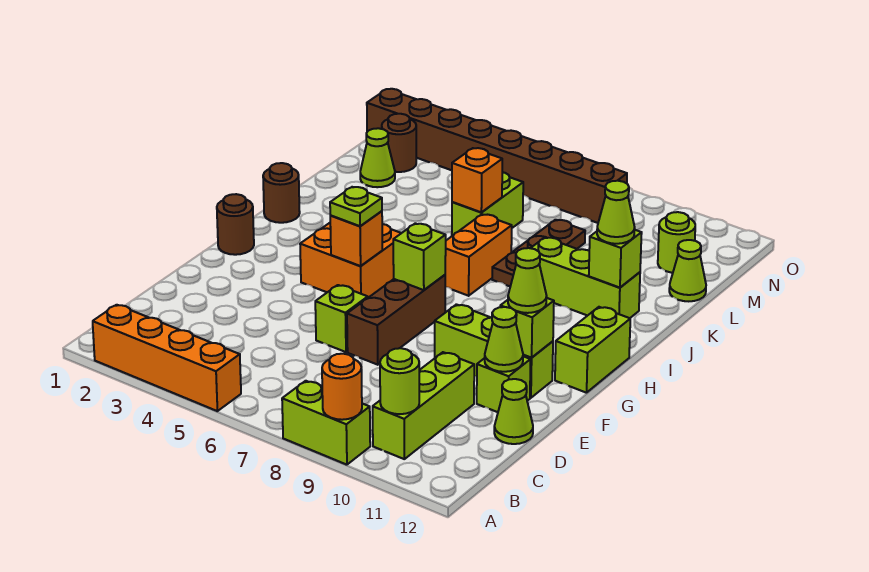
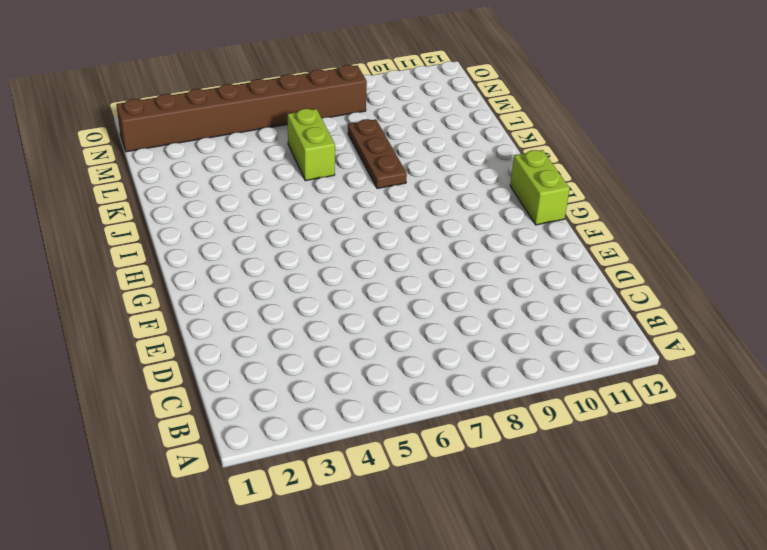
none -> orange 1x4 brick [93,305,241,411]
none -> lime 1x2 brick [282,381,370,465]
none -> lime 1x3 brick [373,352,474,459]
none -> lime 1x1 cone [494,379,533,444]

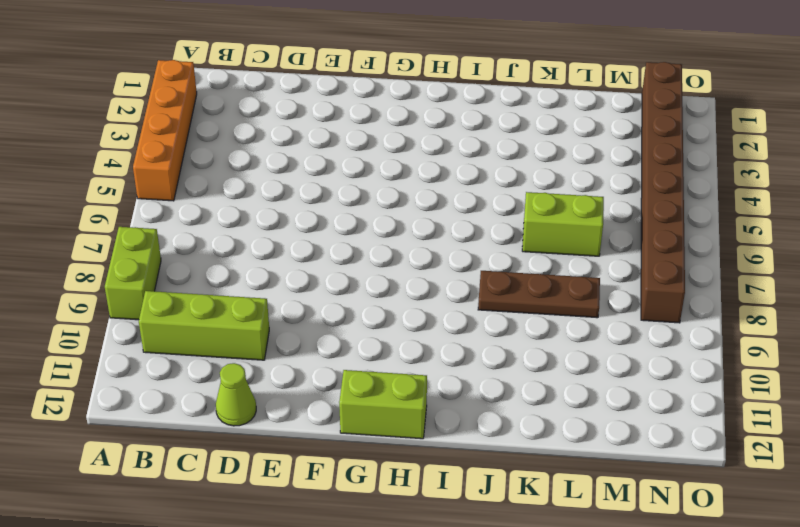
none -> lime 1x1 brick [315,285,368,352]
none -> brown 1x3 brick [347,275,445,365]
none -> lime 1x1 brick [477,356,531,412]
none -> lime 1x3 brick [435,304,553,398]

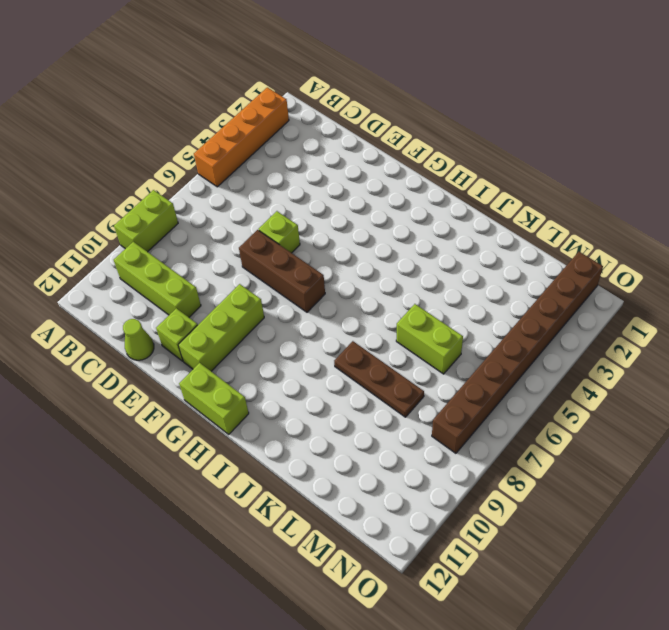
none -> brown 1x1 round brick [217,194,254,255]
none -> orange 2x2 brick [300,223,401,298]
none -> brown 1x1 round brick [263,163,300,223]
none -> orange 1x2 brick [445,214,512,296]

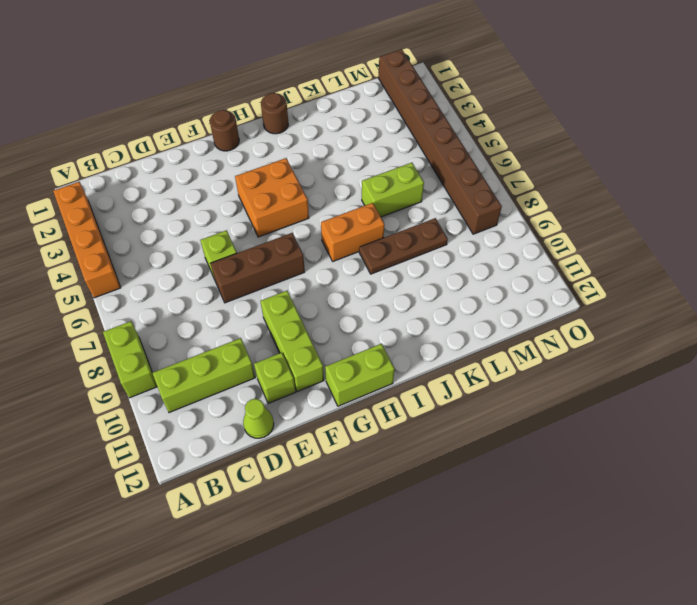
none -> lime 1x3 brick [531,237,640,318]
none -> lime 1x1 cone [360,128,395,187]
none -> lime 1x1 cone [669,240,706,301]
none -> brown 1x1 round brick [382,114,416,172]

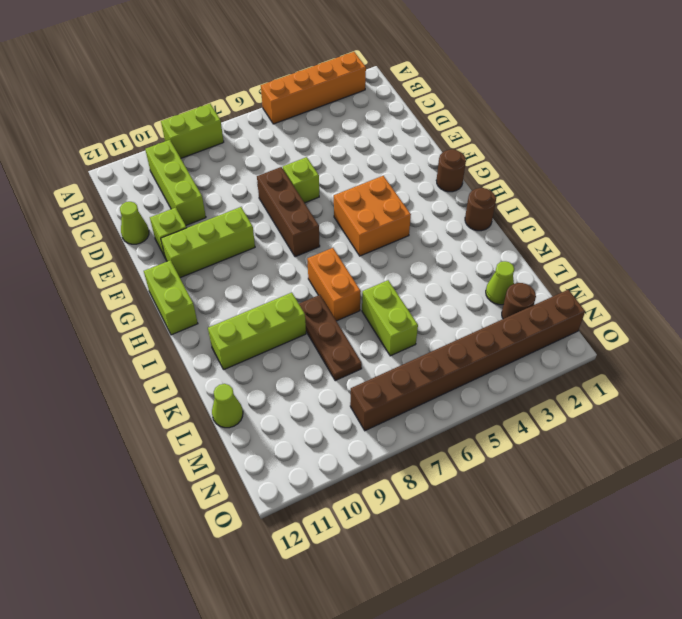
none -> lime 1x1 round brick [658,212,695,273]
none -> orange 1x1 round brick [322,354,362,420]
none -> lime 1x1 round brick [380,348,419,414]
none -> lime 1x1 cone [485,307,523,372]

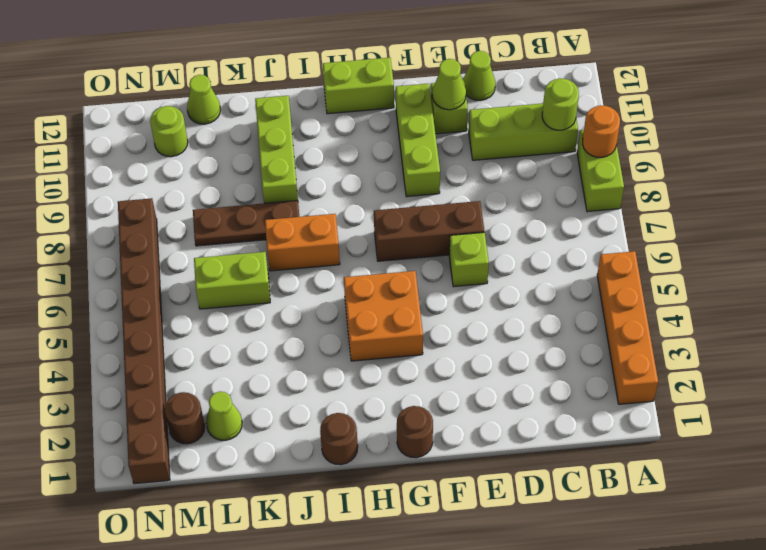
none -> lime 1x1 brick [500,298,554,358]
none -> orange 1x1 brick [330,211,382,266]
none -> lime 1x1 brick [393,223,446,290]
none -> lime 1x1 brick [589,230,642,288]

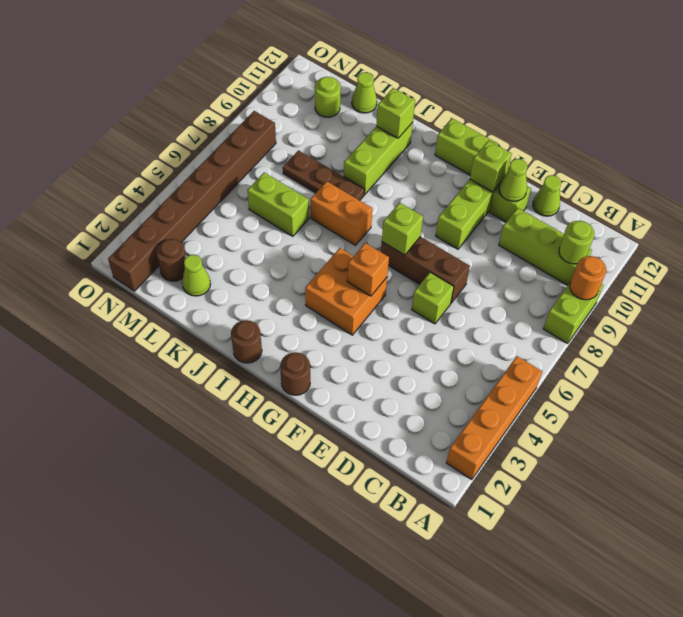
none -> orange 1x1 brick [452,148,502,212]
none -> lime 1x1 cone [508,248,547,313]
none -> lime 1x1 plate [330,187,382,226]
none -> lime 1x1 cone [597,181,635,244]

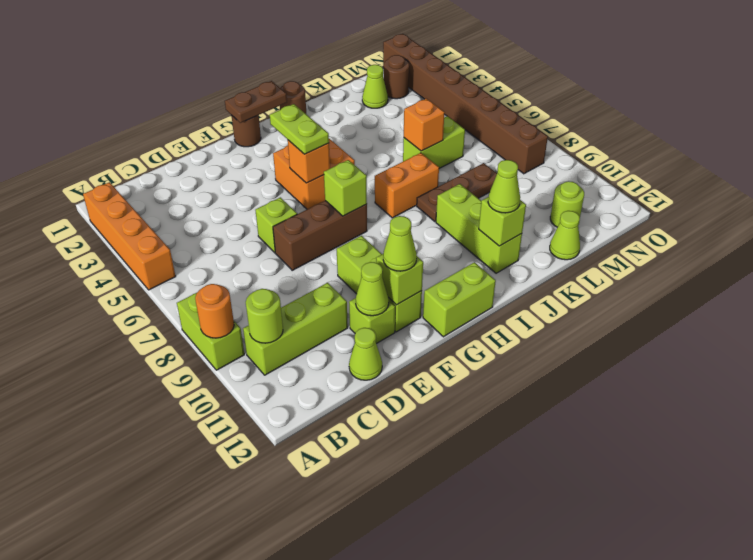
brown 1x2 plate [225,81,287,123] -> none
lime 1x2 plate [270,104,329,154] -> lime 1x1 plate [330,187,382,226]

